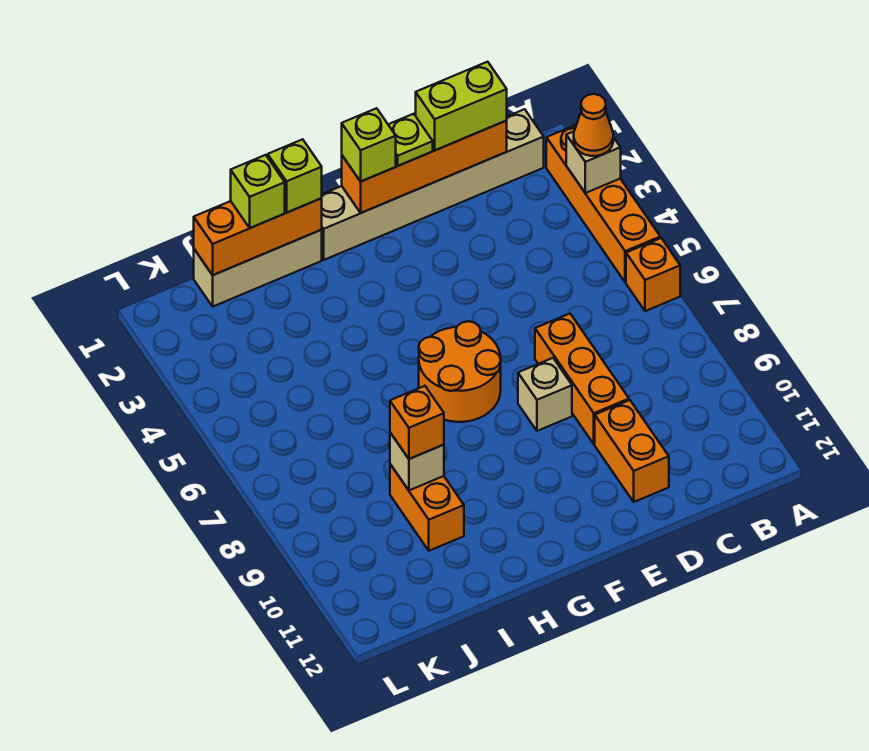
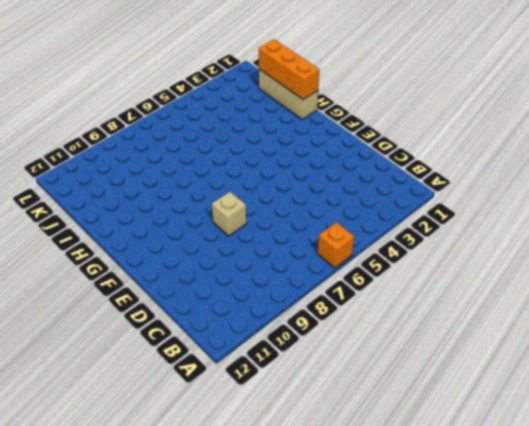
none -> orange 1x4 brick [546,125,660,282]
none -> tan 1x6 brick [322,109,544,260]
none -> orange 1x3 brick [535,314,629,444]

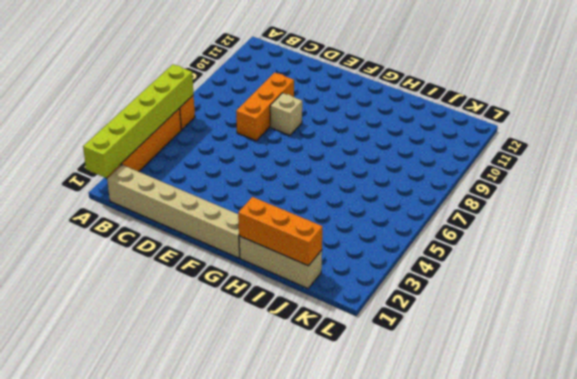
lime 1x6 brick [83,64,194,178] -> tan 1x1 brick [566,132,621,193]
none -> orange 1x2 brick [595,400,669,502]
none -> orange 2x2 round brick [419,321,501,422]
none -> orange 1x2 brick [390,464,464,551]

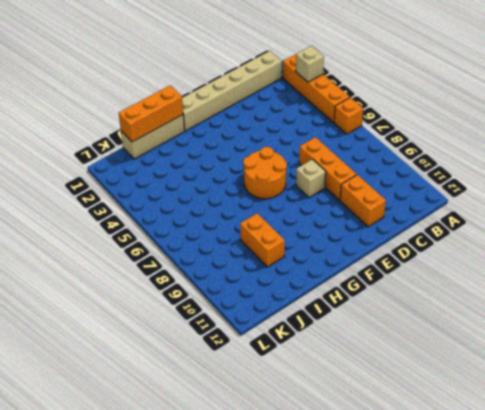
none -> orange 1x4 brick [342,121,507,213]
none -> tan 1x1 brick [390,433,444,490]
none -> orange 1x1 cone [574,94,613,156]

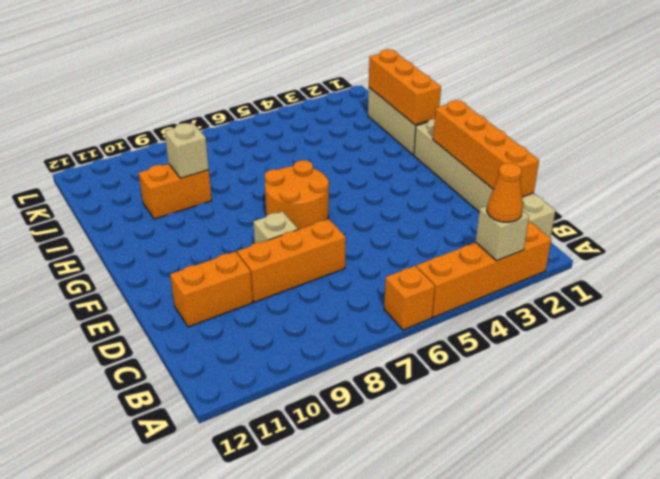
none -> lime 1x2 brick [416,62,507,150]
none -> lime 1x1 plate [388,114,433,166]
none -> lime 1x1 brick [342,108,396,182]

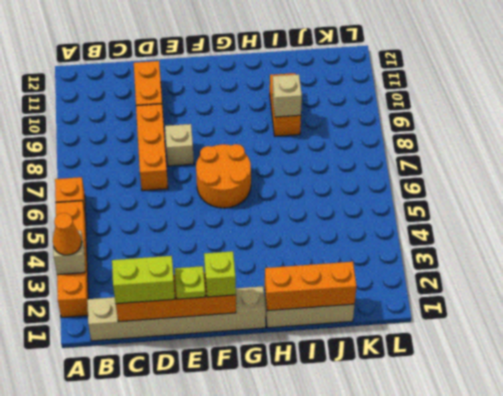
none -> lime 1x1 brick [268,139,322,212]
none -> lime 1x1 brick [231,155,285,228]
none -> orange 1x1 brick [390,386,444,459]

